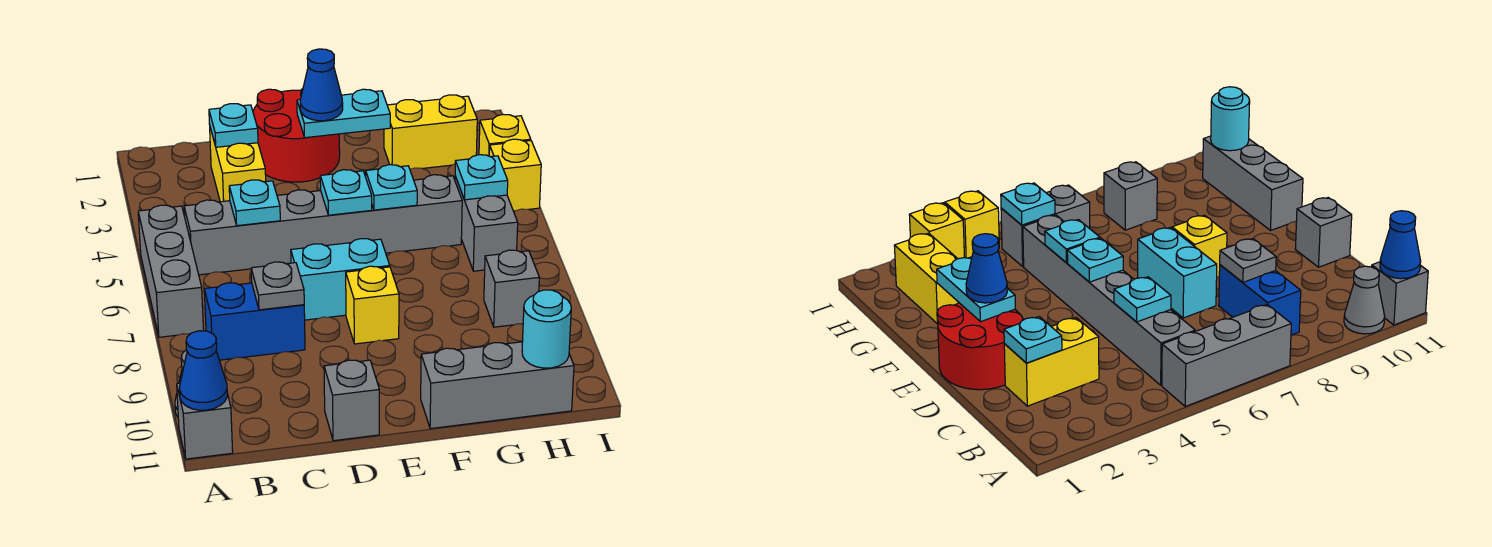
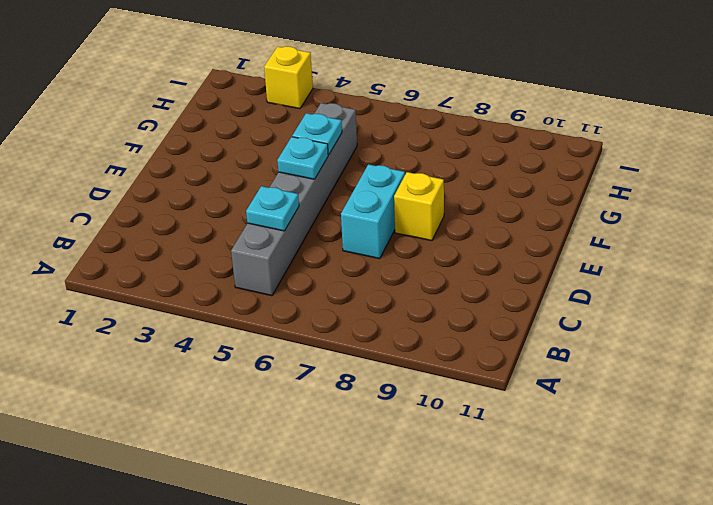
none -> grey 1x3 brick [138,205,204,337]
none -> grey 1x1 cone [1344,266,1385,334]
none -> grey 1x1 brick [177,383,233,459]

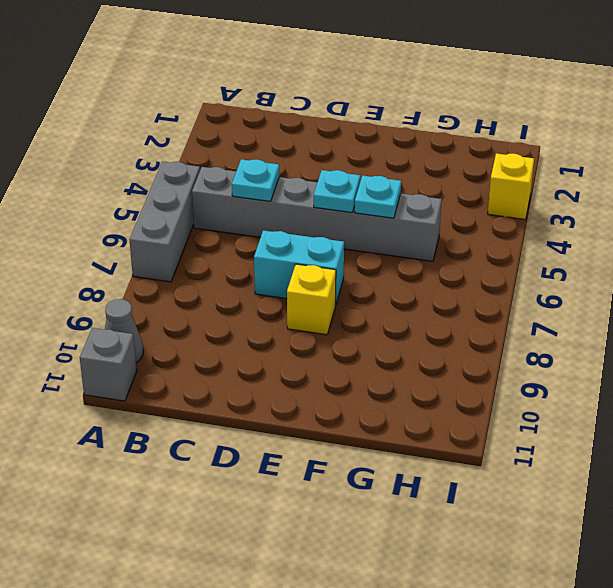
none -> blue 1x2 brick [204,283,305,360]
none -> yellow 1x2 brick [210,128,266,202]
none -> red 2x2 round brick [253,89,340,182]

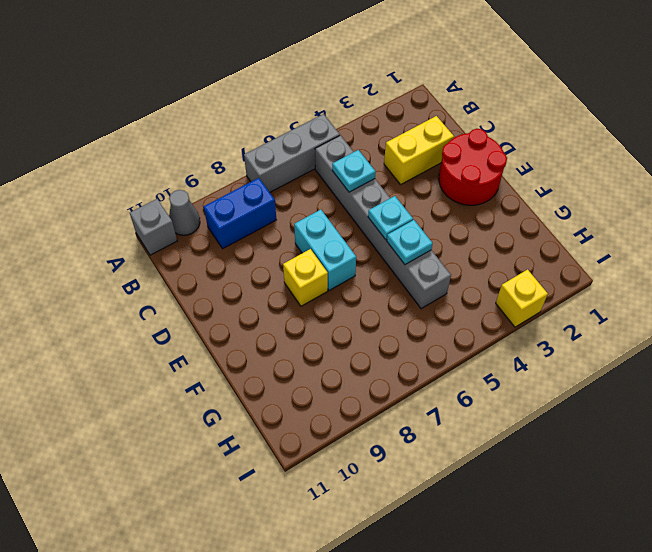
blue 1x2 brick [204,178,276,248] -> blue 1x2 brick turned to [204,283,305,360]
none -> grey 1x1 brick [324,360,379,441]
none -> grey 1x3 brick [421,342,574,429]
none -> yellow 1x2 brick [384,95,477,169]

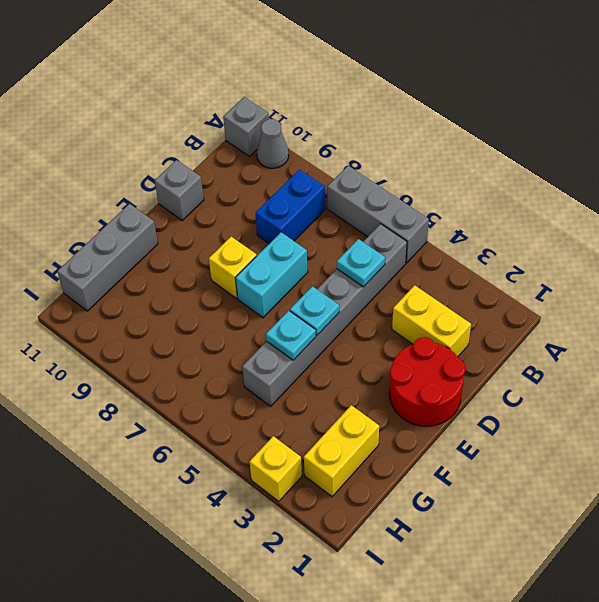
none -> grey 1x2 brick [455,177,518,271]
none -> grey 1x1 brick [484,250,539,327]
none -> yellow 1x1 brick [489,139,541,211]

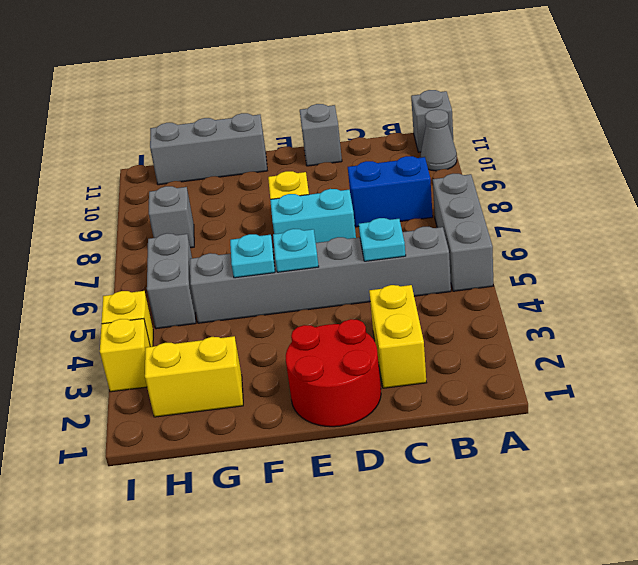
none -> blue 1x1 cone [180,331,227,410]
none -> cyan 1x1 plate [209,104,258,147]
none -> grey 1x1 plate [251,262,304,310]

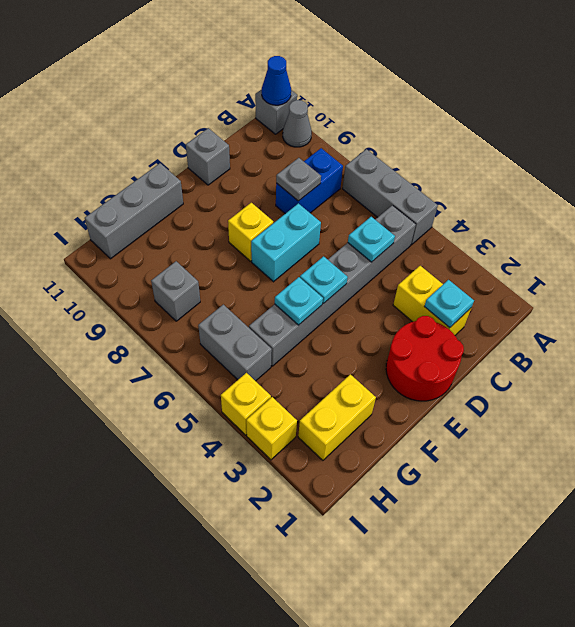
none -> cyan 1x2 plate [297,89,390,138]
none -> cyan 1x1 plate [455,155,508,200]
none -> cyan 1x1 round brick [522,290,571,368]

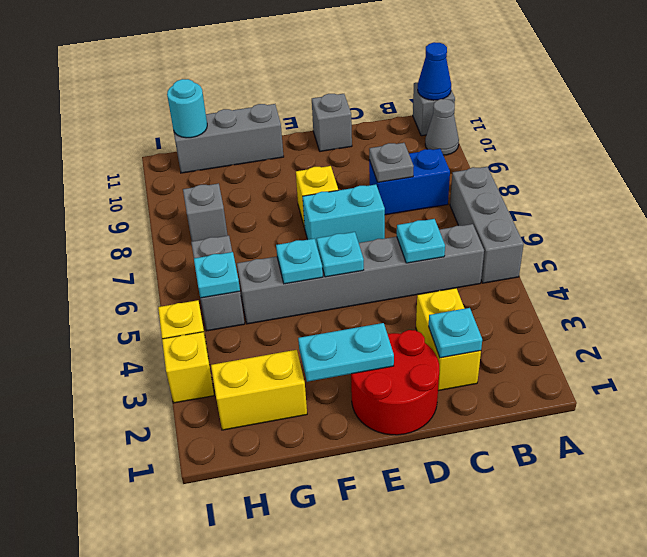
none -> blue 1x1 cone [300,49,343,121]

